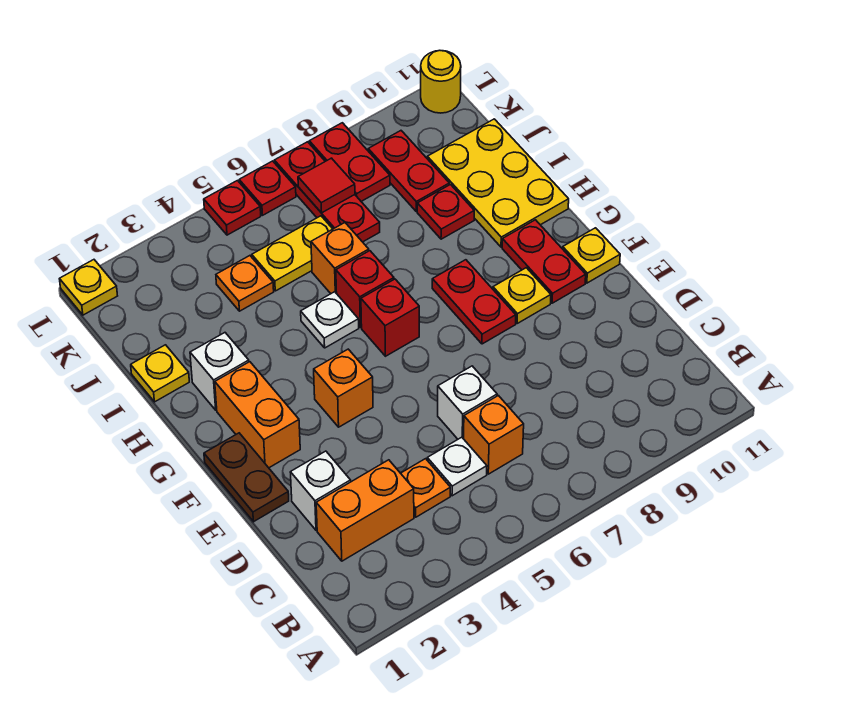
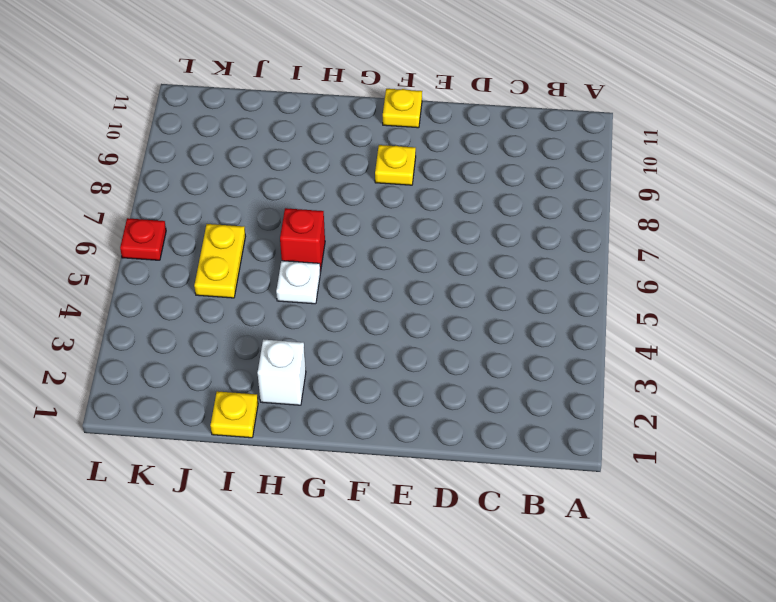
none -> orange 1x2 brick [316,460,414,561]
none -> orange 1x1 plate [401,459,450,517]
none -> white 1x1 plate [427,437,487,496]
none -> orange 1x1 brick [464,396,524,474]

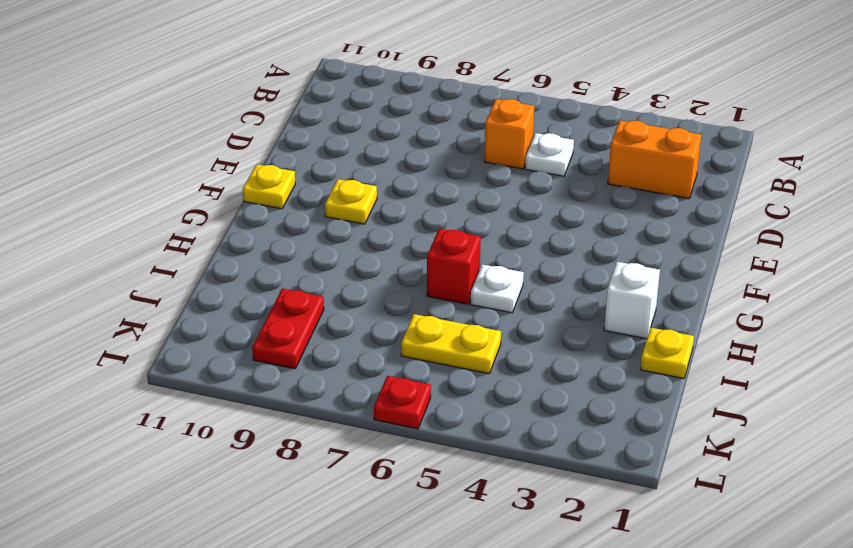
none -> orange 1x1 plate [401,459,450,517]
none -> white 1x1 brick [290,451,351,530]
none -> white 1x1 brick [438,366,497,439]
none -> brown 1x2 plate [204,433,289,522]

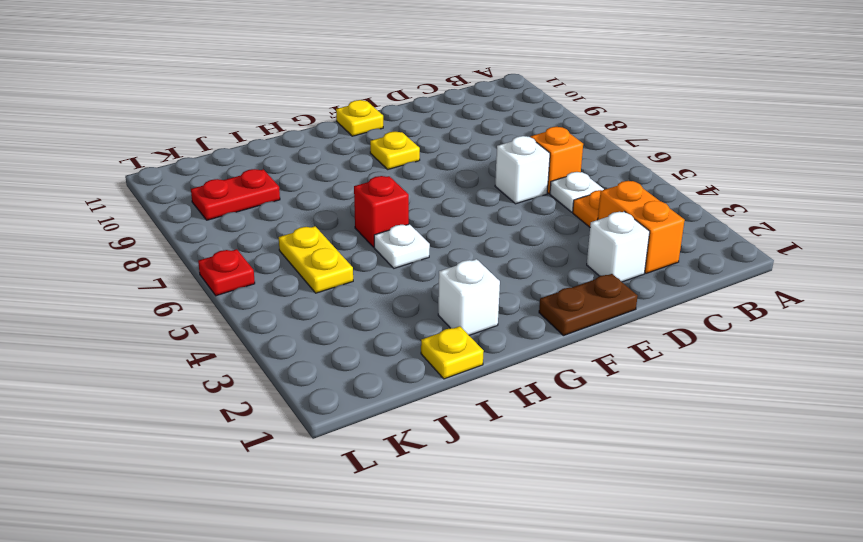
none -> orange 1x2 brick [215,362,300,468]
none -> orange 1x1 brick [314,349,373,427]
none -> red 1x2 plate [432,260,516,344]
none -> red 1x2 plate [502,220,586,303]

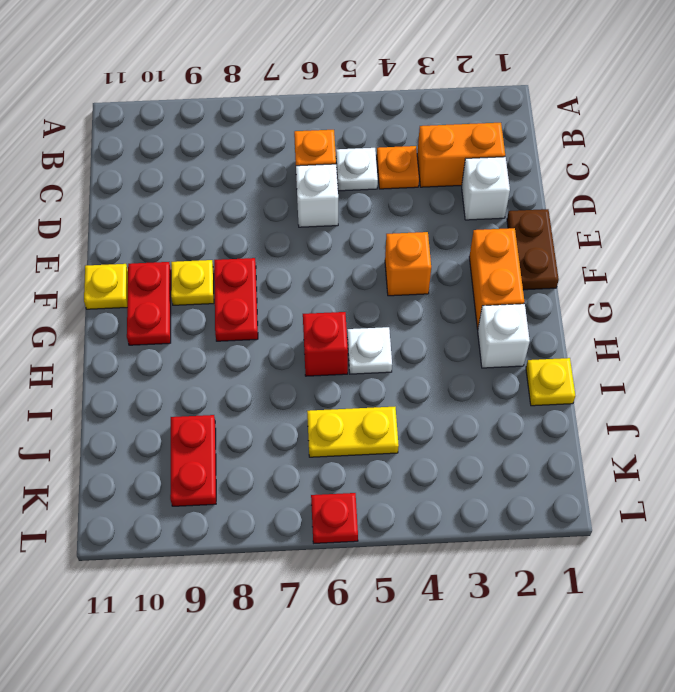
none -> red 1x1 brick [361,279,419,356]
none -> yellow 2x3 plate [427,119,569,247]
none -> orange 1x1 brick [311,223,369,294]
none -> red 1x1 plate [417,185,474,239]

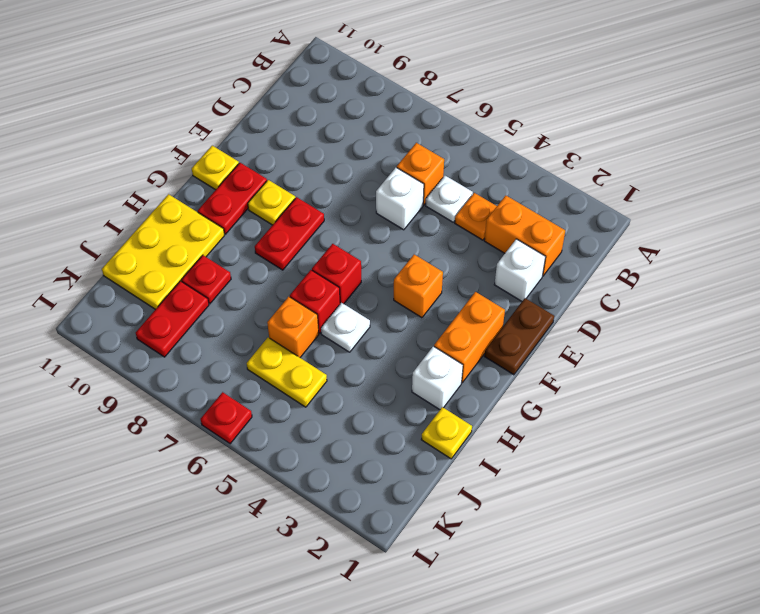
none -> orange 1x1 plate [216,256,274,311]
none -> red 1x3 plate [274,142,380,242]
none -> red 1x2 plate [309,123,390,201]
none -> yellow 1x1 plate [60,260,117,315]

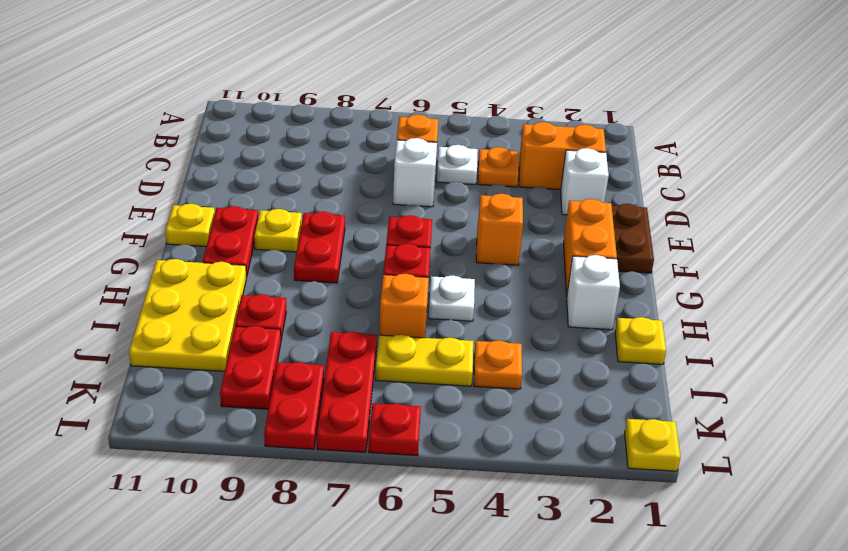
none -> red 1x1 plate [204,181,261,235]
none -> yellow 1x1 round brick [421,50,461,113]
none -> red 1x1 tile [298,158,355,213]

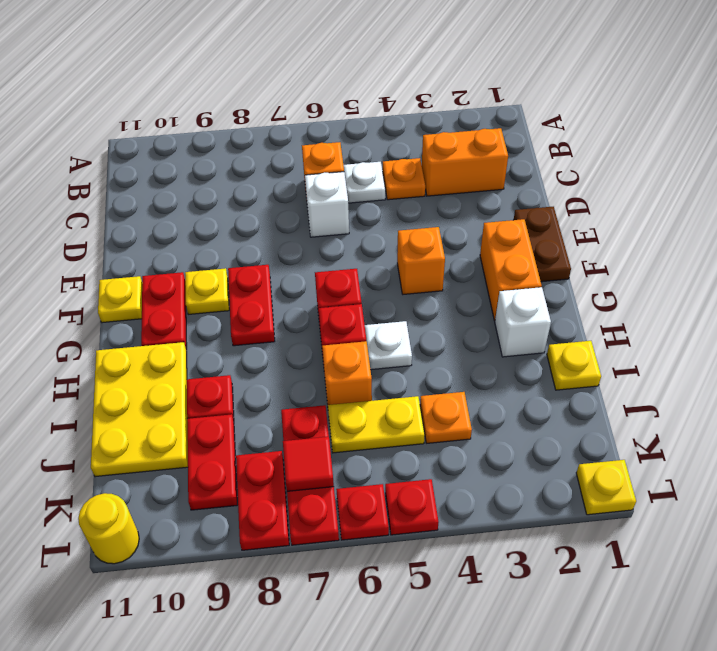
none -> white 1x1 brick [290,451,351,530]

